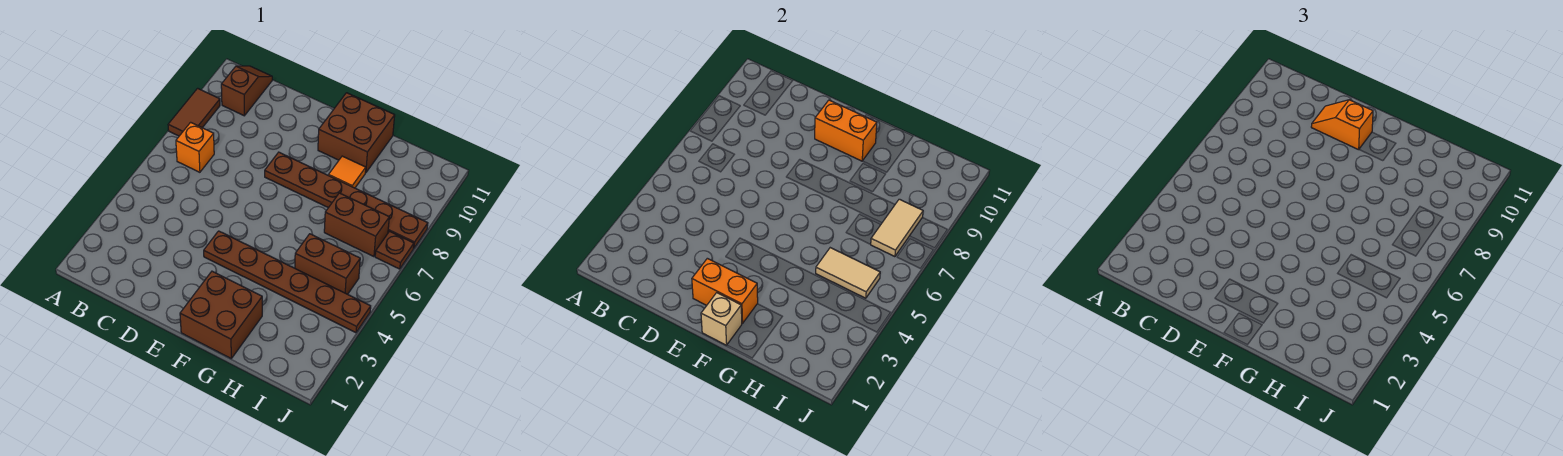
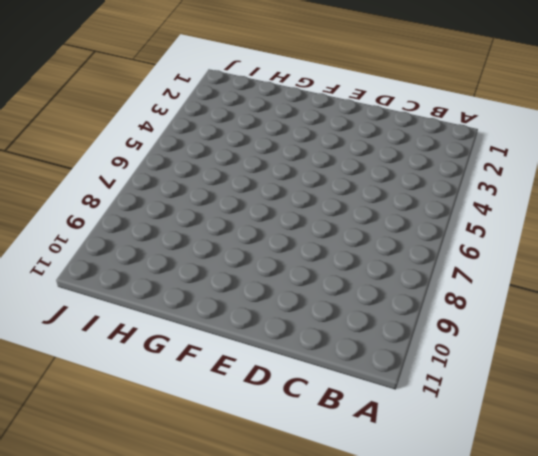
none -> brown 1x2 tile [168,88,220,136]
none -> orange 1x1 brick [176,122,214,172]
none -> brown 1x2 slope [221,66,272,116]

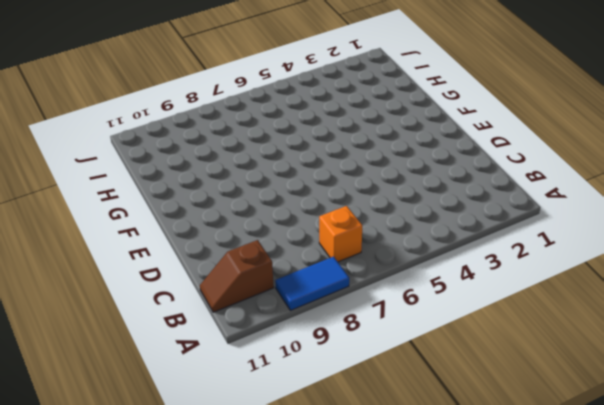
blue 1x2 tile [275,257,349,310] -> brown 1x2 tile [168,88,220,136]
none -> brown 1x6 plate [204,231,371,333]
none -> brown 1x6 plate [265,152,428,248]
none -> brown 2x2 brick [180,271,262,358]

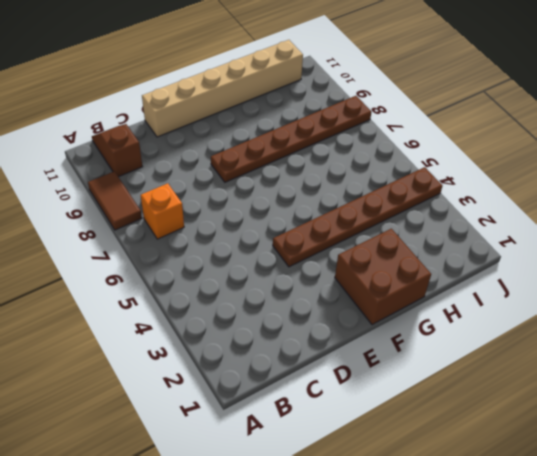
tan 1x6 brick [142,40,303,137] -> brown 2x2 brick [318,93,395,173]
none -> orange 1x1 tile [328,156,366,188]
none -> brown 1x2 brick [295,234,360,294]
none -> brown 1x2 brick [324,193,389,257]

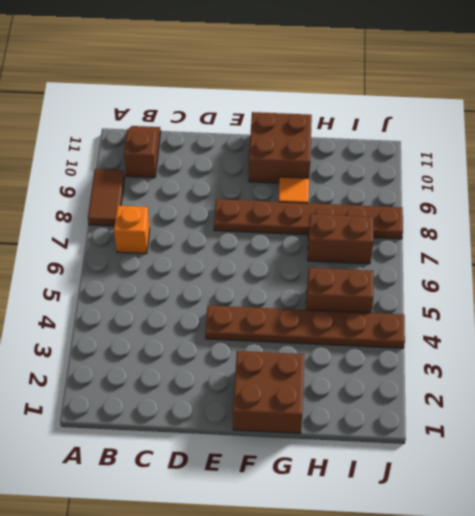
none -> brown 1x1 plate [375,232,414,269]
none -> orange 1x2 brick [692,258,758,323]
none -> orange 1x2 brick [815,100,877,161]

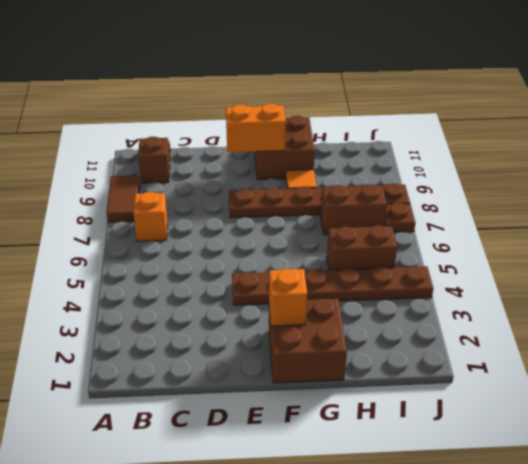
orange 1x1 brick [269,269,307,326] -> orange 1x2 brick [692,258,758,323]
none -> tan 1x1 brick [701,293,742,345]
none -> tan 1x2 tile [816,248,880,298]
none -> tan 1x2 tile [871,199,923,257]

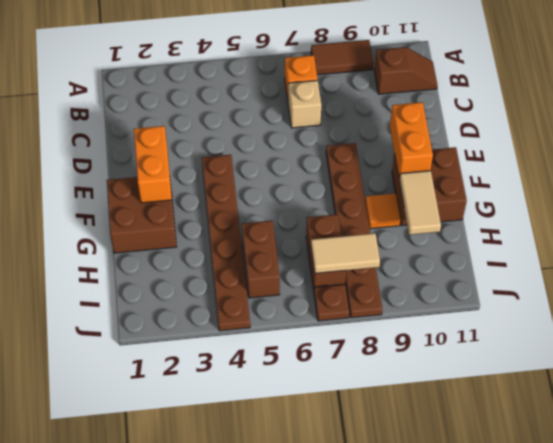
tan 1x1 brick [288,80,321,128] -> tan 1x1 brick moved to [701,293,742,345]
tan 1x2 tile [399,171,441,235] -> tan 1x2 tile moved to [816,248,880,298]
none -> orange 1x2 slope [1311,100,1373,150]

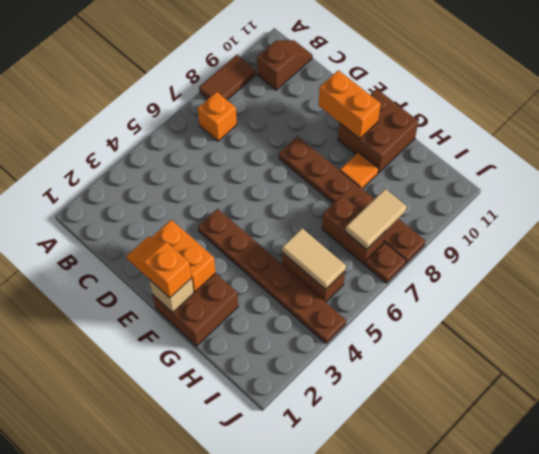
orange 1x2 slope [126,237,191,298] -> orange 1x2 slope moved to [1311,100,1373,150]

